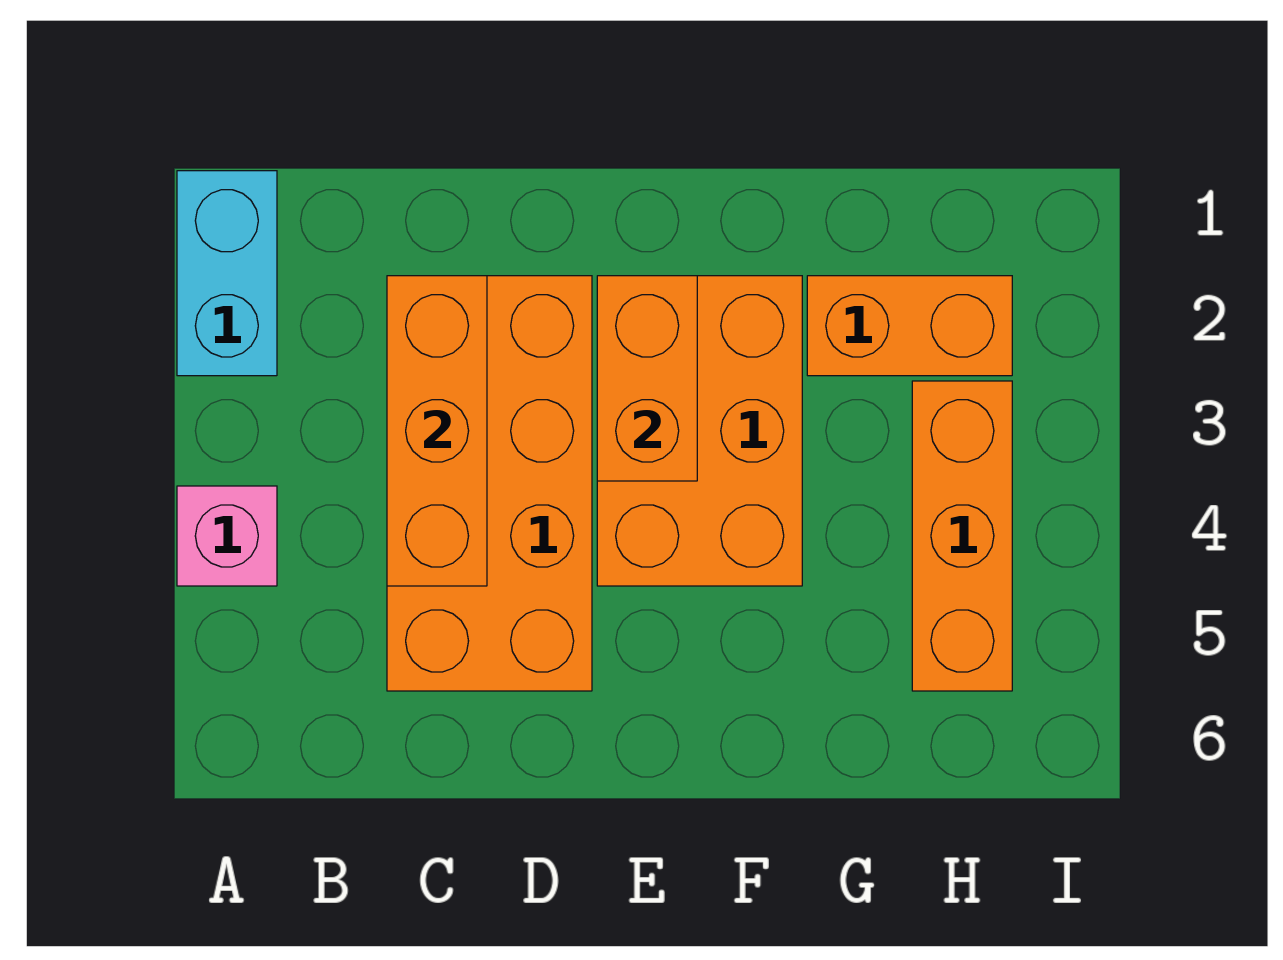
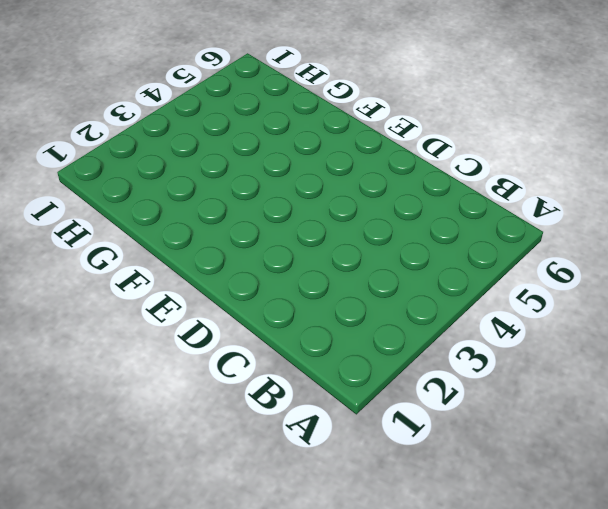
none -> cyan 1x2 brick [177,171,277,376]
none -> pink 1x1 brick [177,486,277,586]

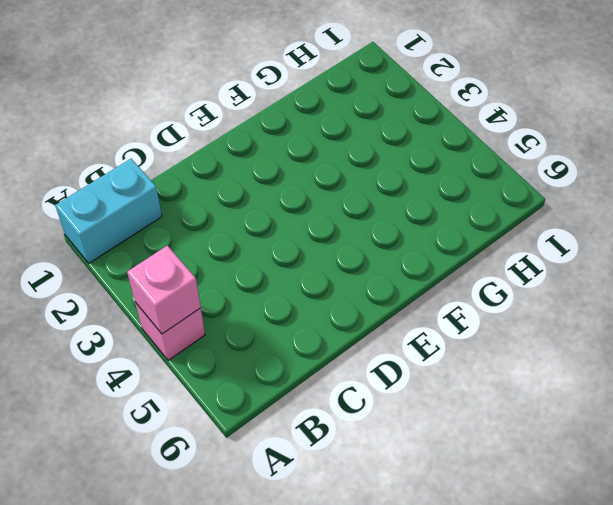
cyan 1x2 brick [55,159,162,263] -> cyan 1x2 brick turned to [177,171,277,376]
pink 1x1 brick [127,246,201,334] -> none
none -> orange 2x4 brick [387,276,592,691]
none -> orange 2x3 brick [597,276,802,586]

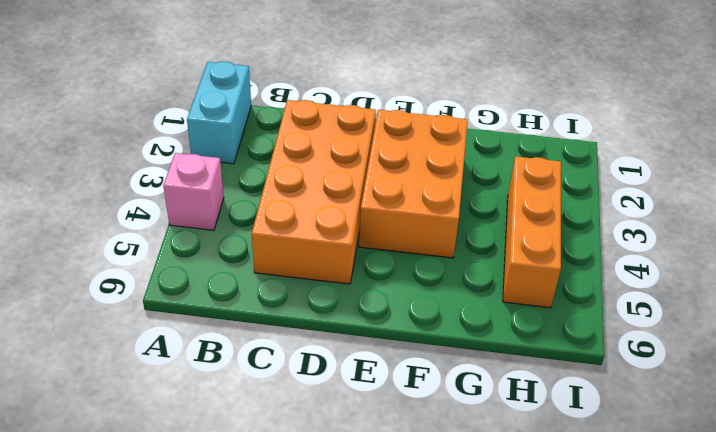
none -> orange 1x2 brick [807,276,1012,376]
none -> orange 1x3 brick [387,276,487,586]

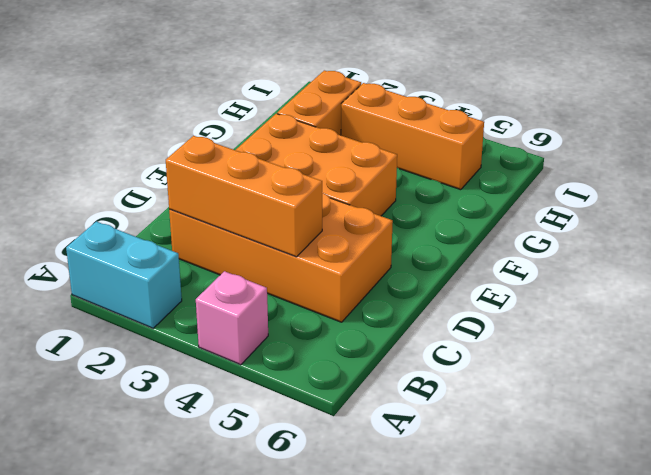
none -> orange 1x2 brick [597,276,697,481]

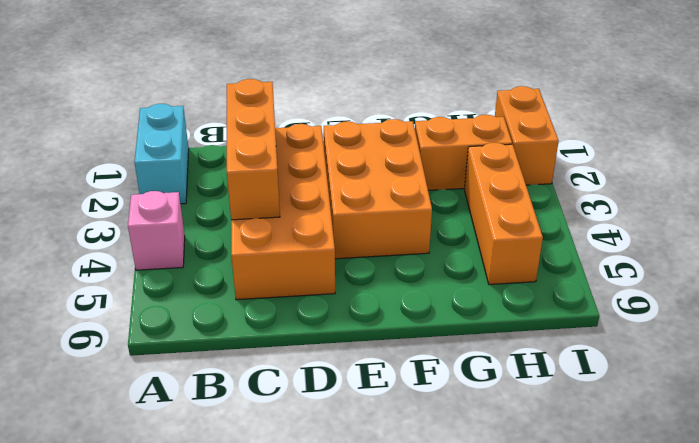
orange 1x2 brick [495,86,559,185] -> orange 1x2 brick moved to [597,276,697,481]

